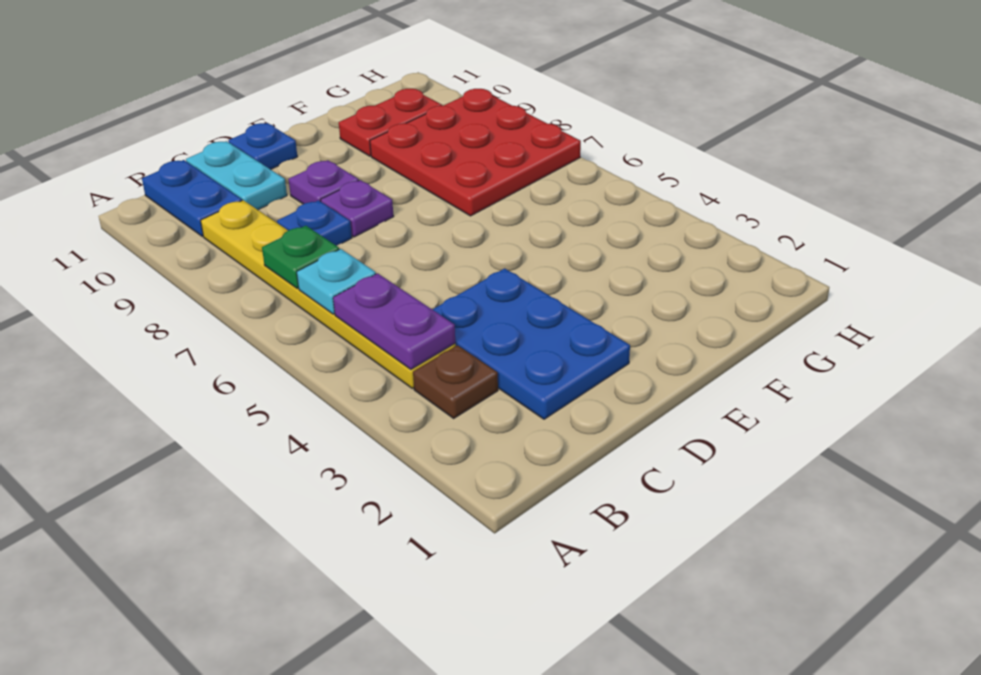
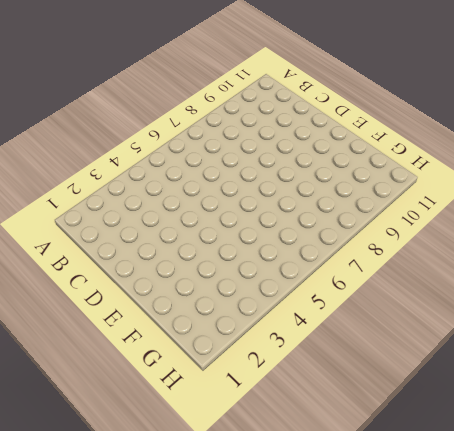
none -> brown 1x1 plate [413,345,498,418]
none -> yellow 1x6 plate [201,200,456,388]
none -> blue 1x2 plate [142,160,242,236]

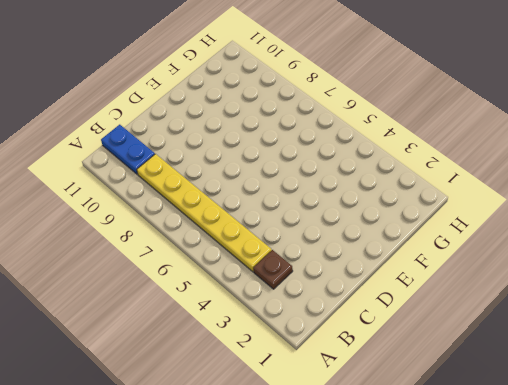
none -> blue 2x3 plate [433,268,630,419]
none -> blue 1x1 plate [277,200,352,246]
none -> cyan 1x2 plate [186,141,287,210]

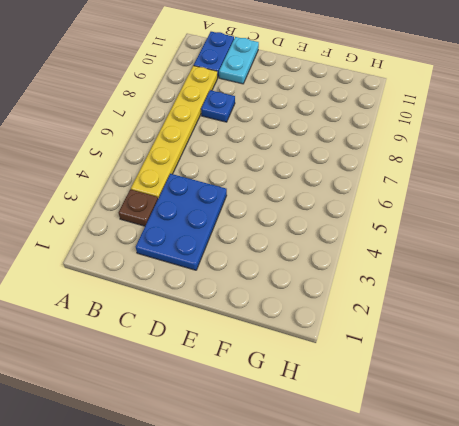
none -> purple 1x1 plate [321,180,394,237]
none -> purple 1x1 plate [288,160,359,204]
none -> blue 1x1 plate [228,123,297,170]

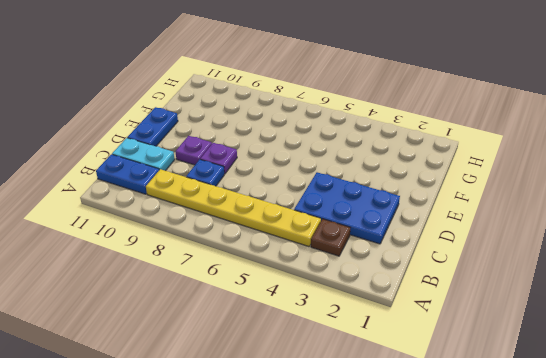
blue 1x2 plate [127,107,178,146] -> blue 1x1 plate [228,123,297,170]
none -> red 3x3 plate [370,89,581,216]
none -> red 1x2 plate [339,89,442,156]
none -> purple 1x2 plate [333,273,455,369]

